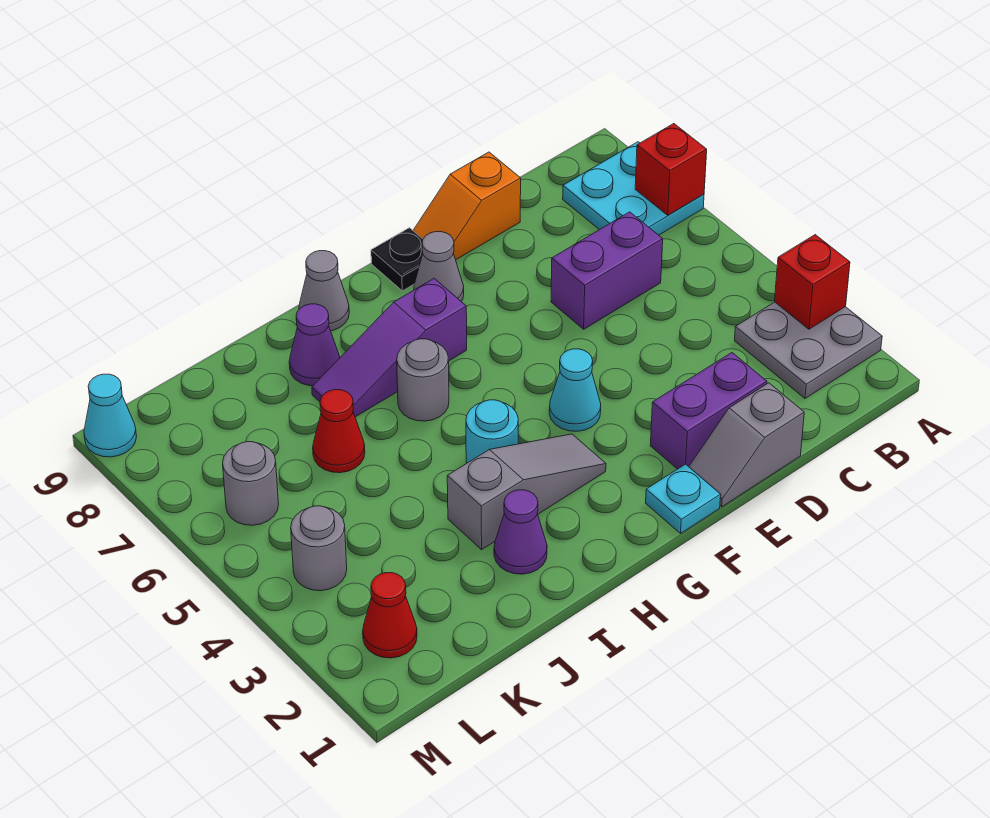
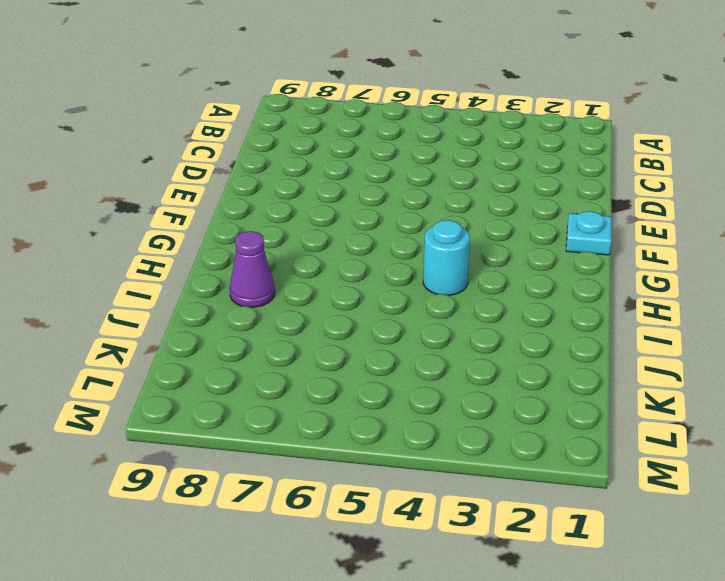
none -> grey 2x2 plate [734,302,882,398]
none -> cyan 2x2 plate [563,142,704,235]
none -> purple 1x2 brick [551,212,663,329]

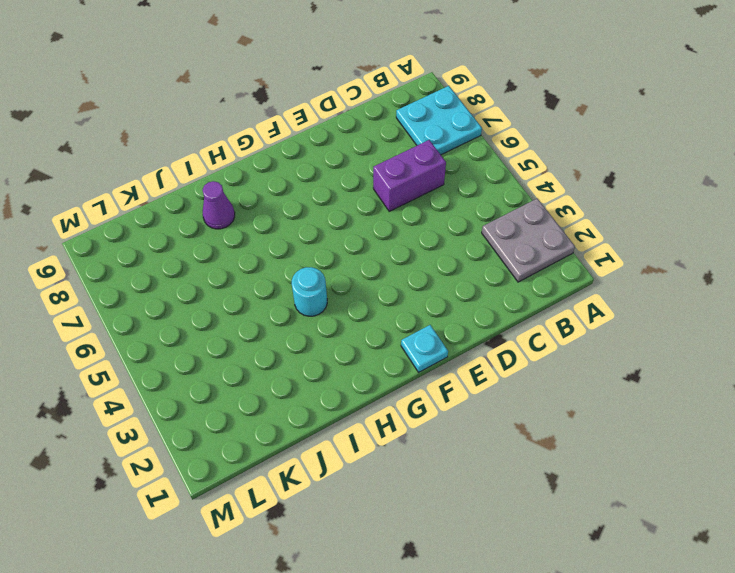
none -> grey 1x2 slope [689,383,804,507]
none -> purple 1x2 brick [650,353,767,469]
none -> orange 1x2 slope [413,152,521,260]

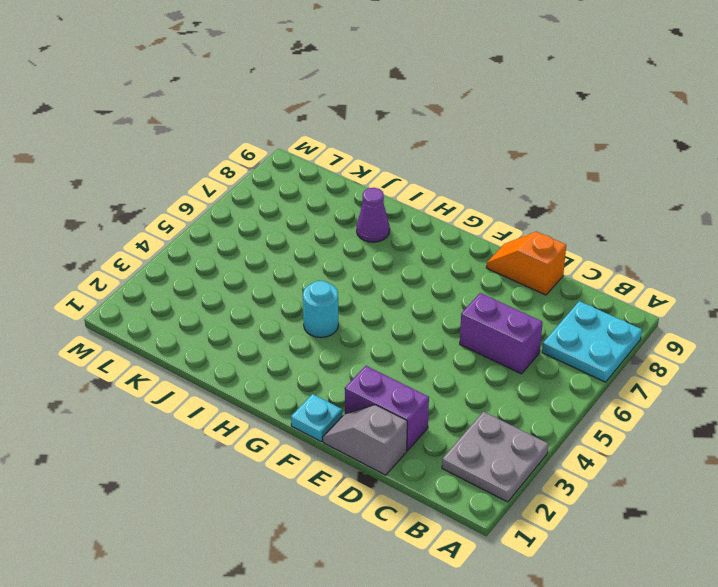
none -> cyan 1x1 cone [549,349,601,431]
none -> grey 1x1 cone [414,232,464,302]
none -> black 1x1 plate [371,228,423,291]

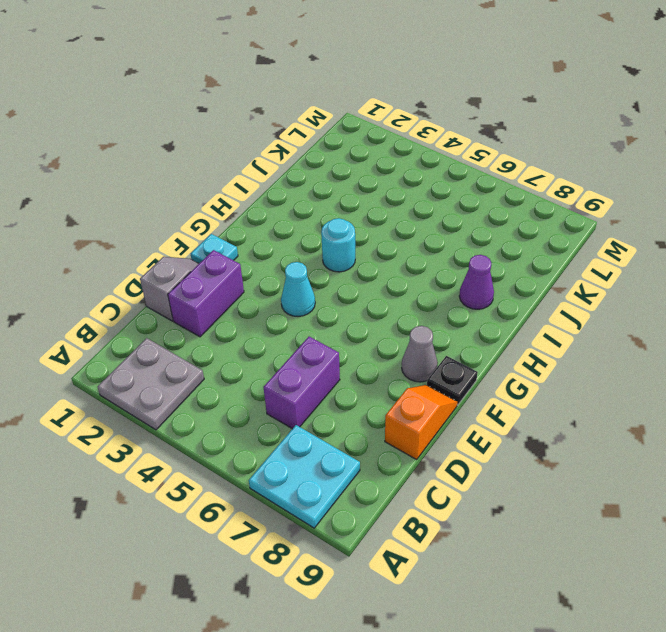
none -> grey 1x3 slope [447,434,606,550]
none -> purple 1x3 slope [312,279,467,417]
none -> grey 1x1 round brick [397,339,449,421]

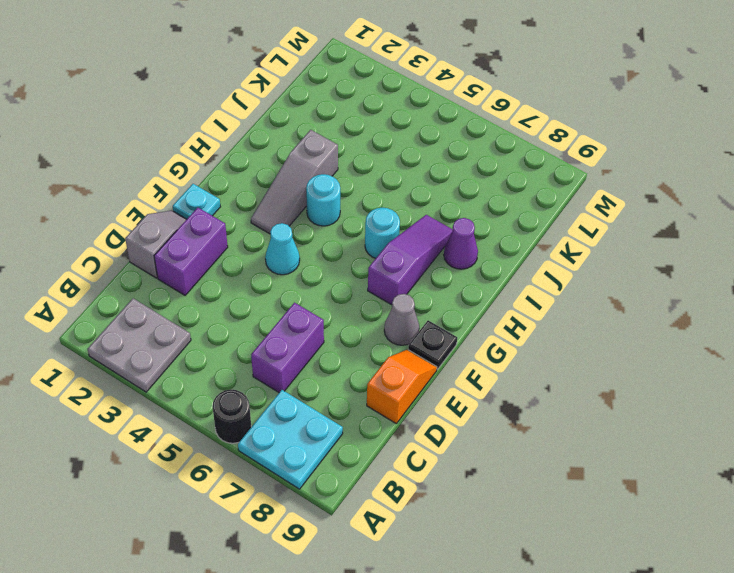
black 1x1 round brick [212,390,251,443] -> none
cyan 1x1 round brick [365,208,400,258] -> grey 1x1 round brick [397,339,449,421]
none -> grey 1x1 cone [299,251,349,331]
none -> purple 1x1 cone [494,490,547,574]
none -> red 1x1 cone [313,390,365,473]

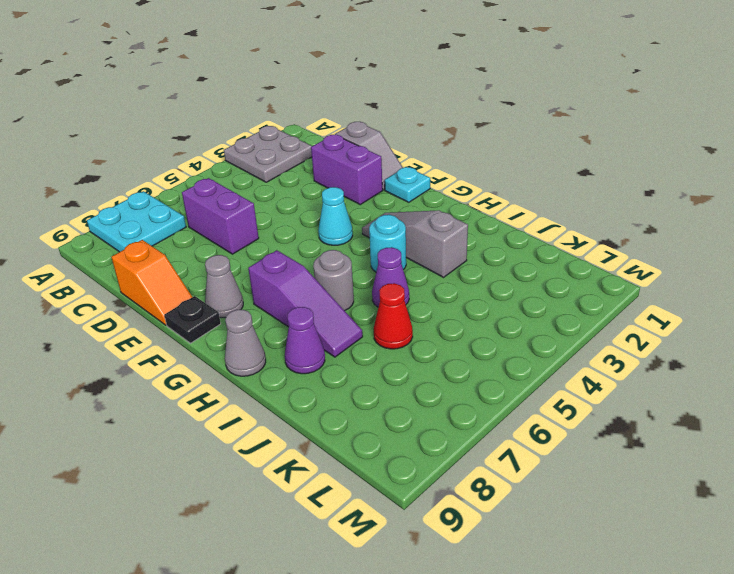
purple 1x1 cone [372,247,409,307] -> purple 1x1 cone moved to [494,490,547,574]
none -> red 1x1 cone [363,573,417,658]
none -> grey 1x1 round brick [291,506,347,591]
none -> grey 1x1 round brick [223,442,279,525]

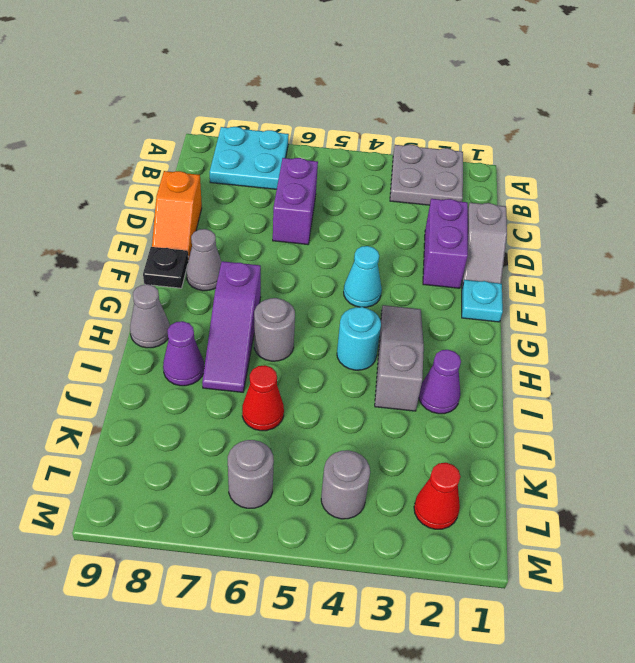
none -> cyan 1x1 cone [84,374,136,457]
none -> red 1x1 brick [775,235,850,329]
none -> red 1x1 brick [635,124,707,215]

